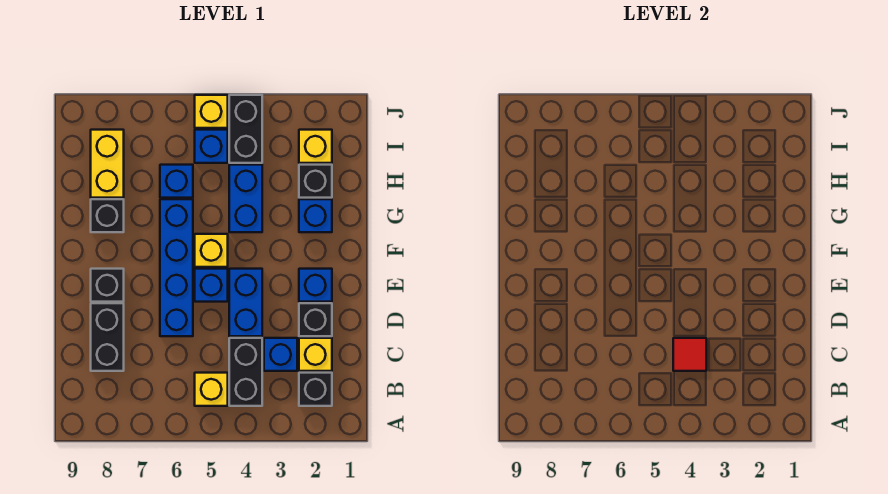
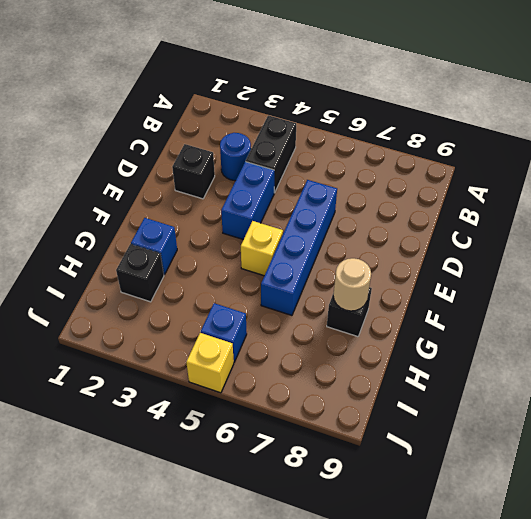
blue 1x1 round brick [220,133,251,181] -> blue 1x1 brick [264,338,297,371]
tan 1x1 round brick [333,258,371,311] -> none
none -> black 1x1 brick [299,373,332,406]
none -> yellow 1x1 brick [195,373,228,406]
none -> yellow 1x1 brick [299,338,332,371]

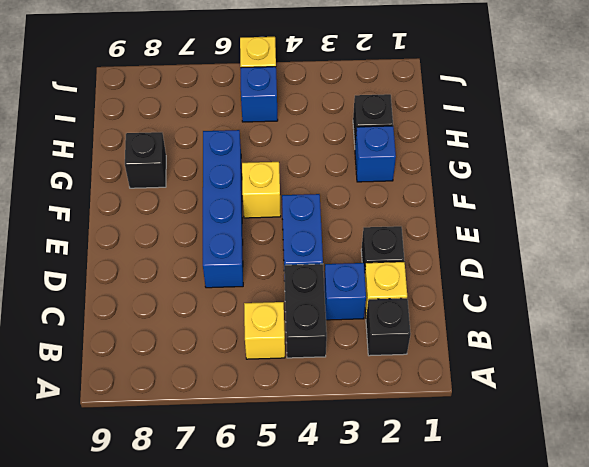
none -> black 1x2 brick [91,303,124,371]
none -> blue 1x1 brick [299,269,332,302]
none -> blue 1x1 brick [195,269,228,302]

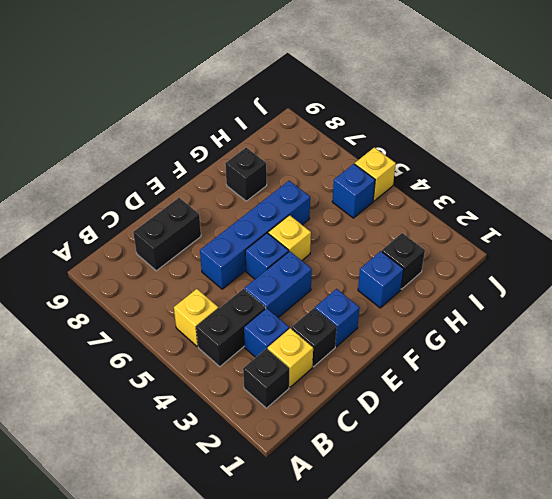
none -> black 1x1 brick [91,269,124,302]
none -> blue 1x2 brick [229,165,262,232]
none -> blue 1x1 brick [160,165,193,198]

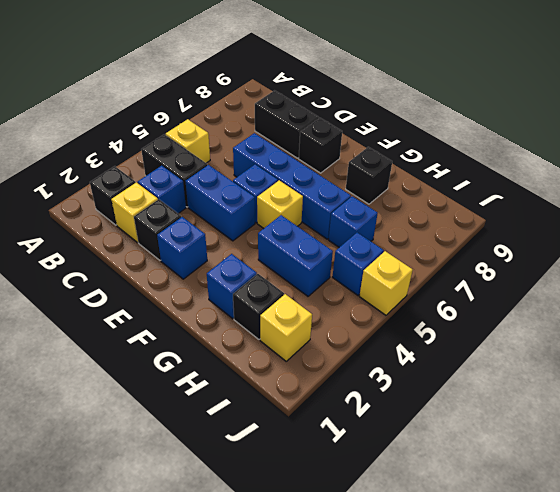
none -> yellow 1x2 brick [91,130,124,198]
none -> black 1x2 brick [229,95,262,163]
none -> red 1x1 tile [673,338,706,371]

